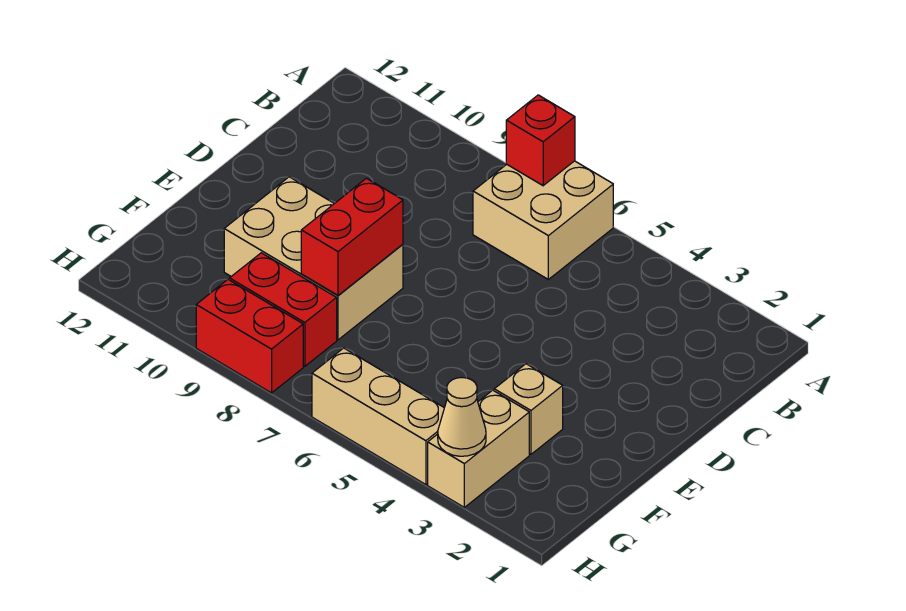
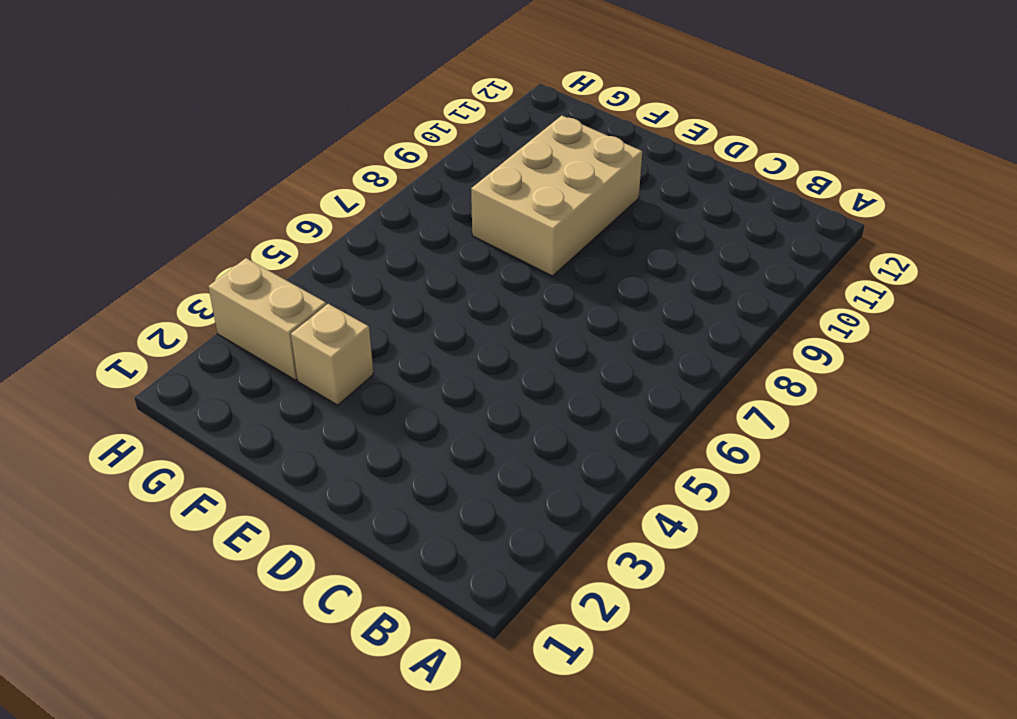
none -> tan 2x2 brick [473,161,613,279]
none -> red 1x2 brick [230,253,337,366]

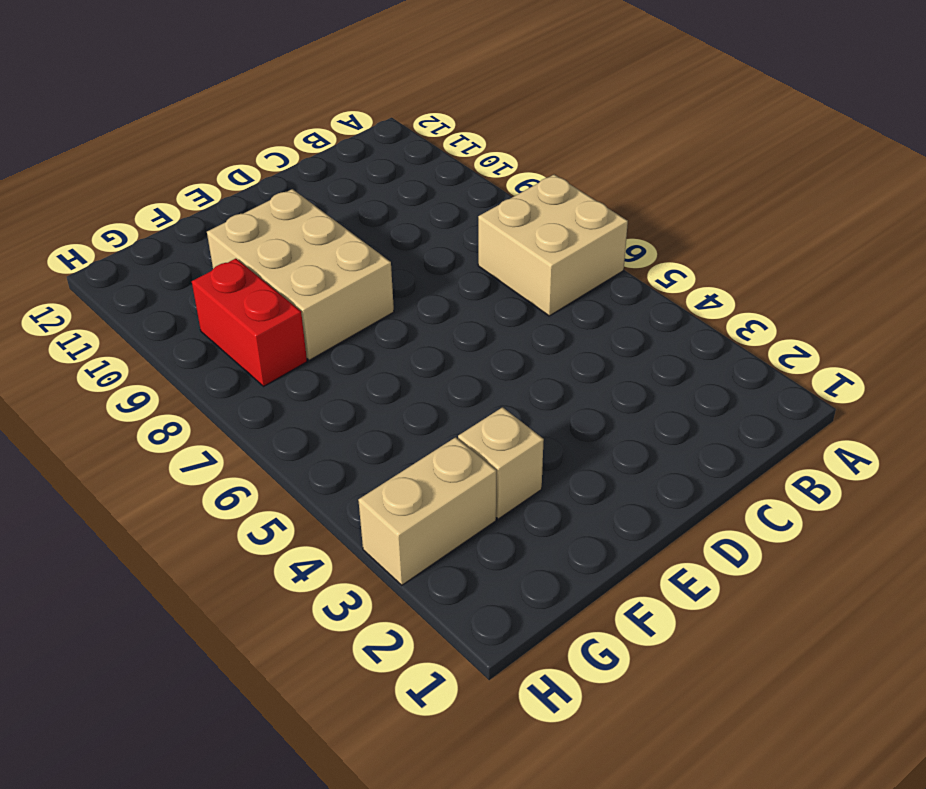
none -> tan 1x3 brick [312,348,444,485]
none -> red 1x2 brick [196,280,303,393]

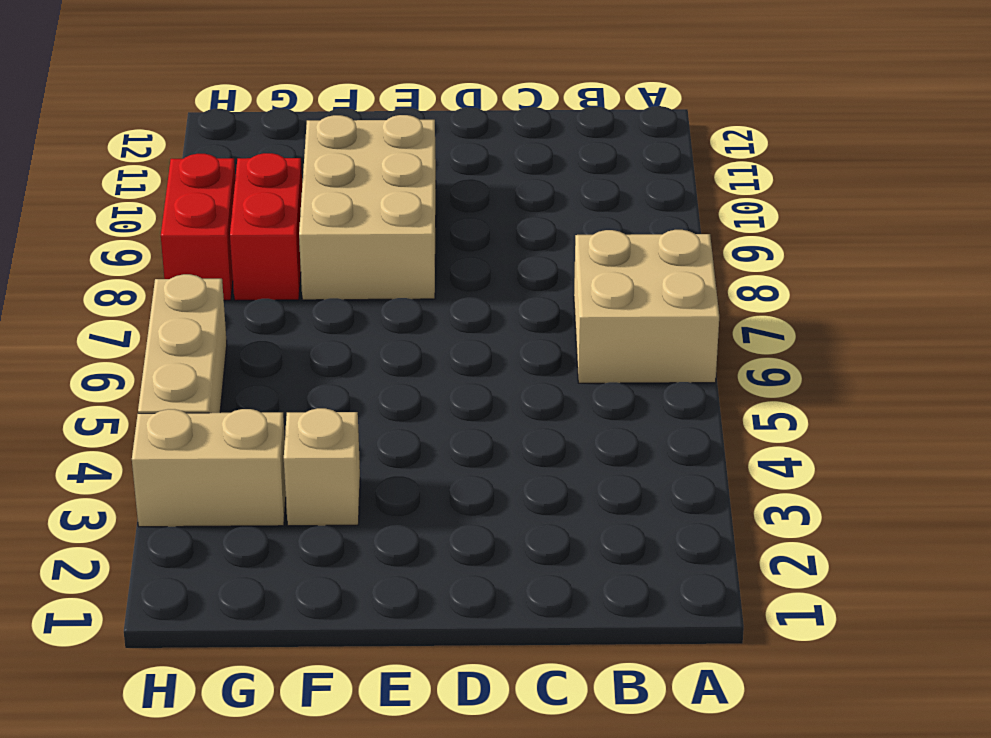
none -> red 1x1 brick [506,95,575,186]
none -> red 1x2 brick [301,178,403,295]

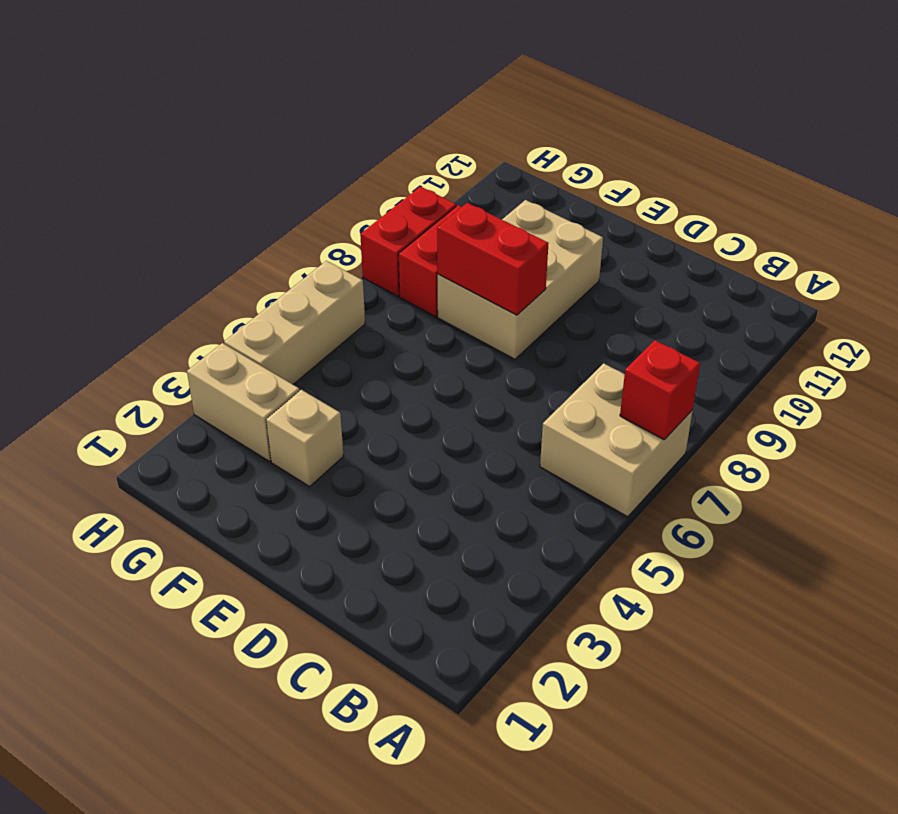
none -> tan 1x1 cone [438,378,486,456]

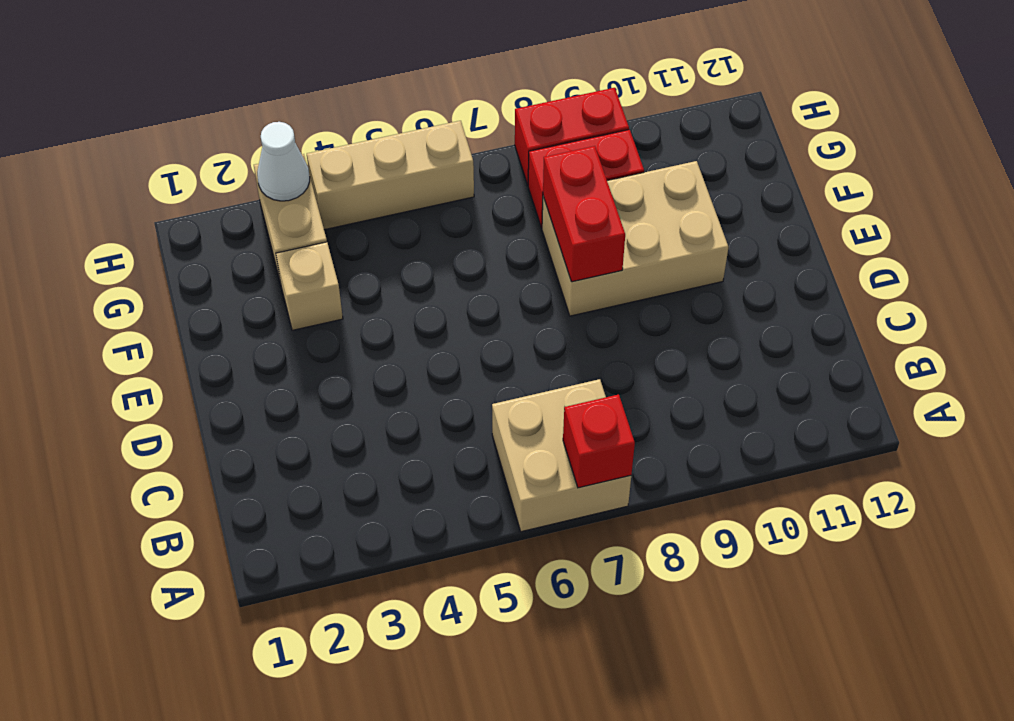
white 1x1 cone [257,122,310,201] -> tan 1x1 cone [438,378,486,456]

